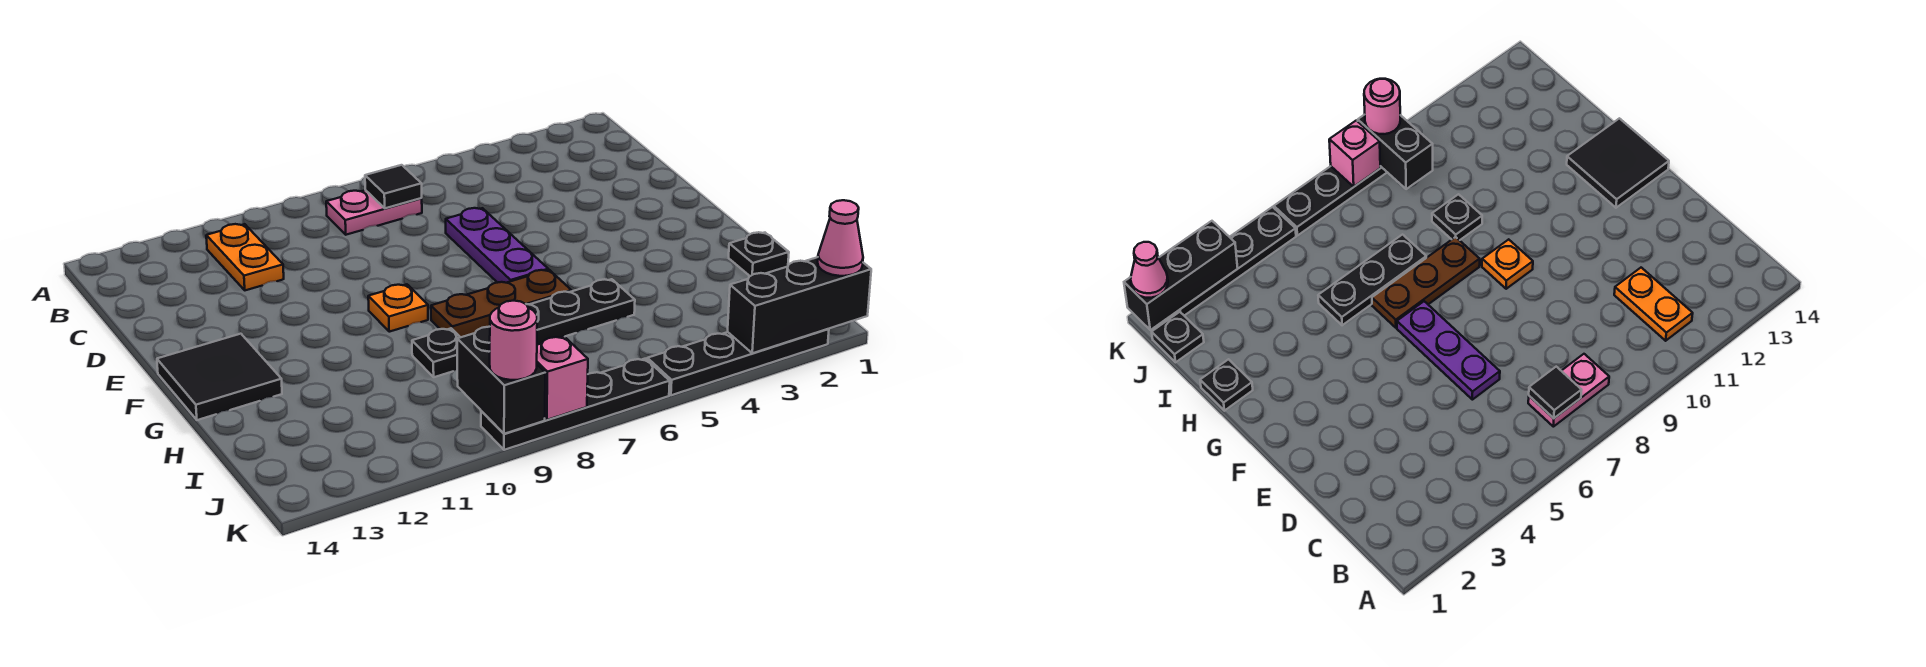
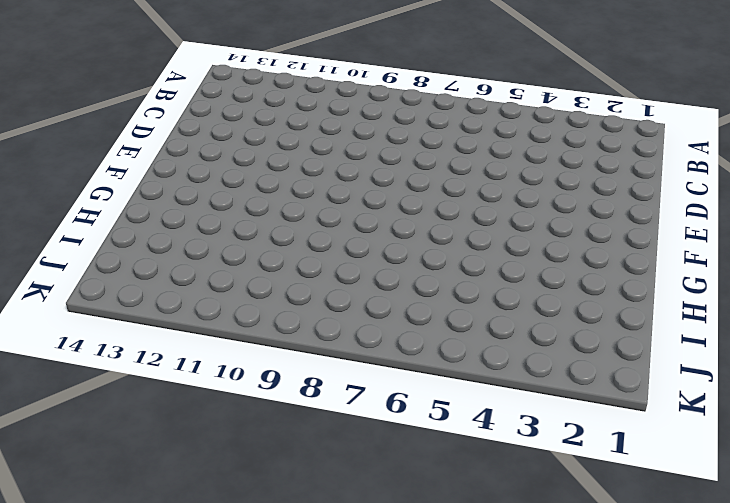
none -> pink 1x2 plate [326,190,422,235]
none -> orange 1x2 plate [206,224,284,290]
none -> purple 1x3 plate [446,208,548,283]

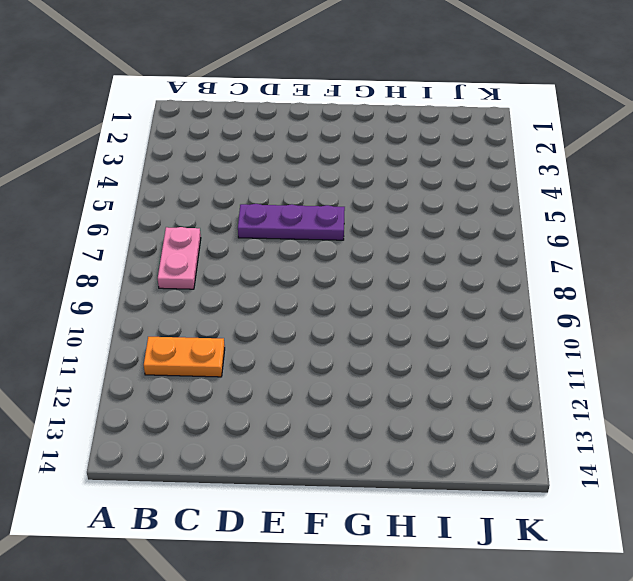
none -> orange 1x1 plate [368,284,428,332]
none -> black 2x2 tile [157,334,282,420]
none -> brown 1x3 plate [431,270,571,337]

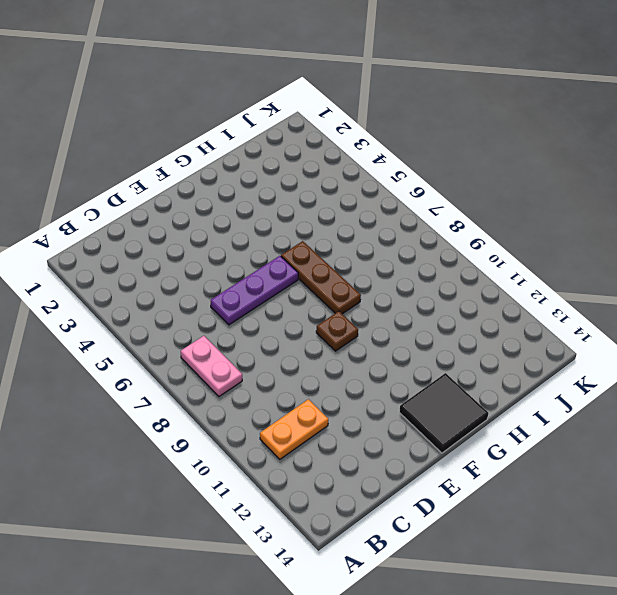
brown 1x1 plate [316,311,358,351] -> orange 1x1 plate [368,284,428,332]
none -> black 1x1 plate [729,232,789,276]
none -> black 1x3 plate [526,279,635,345]
none -> black 1x1 plate [412,328,460,377]

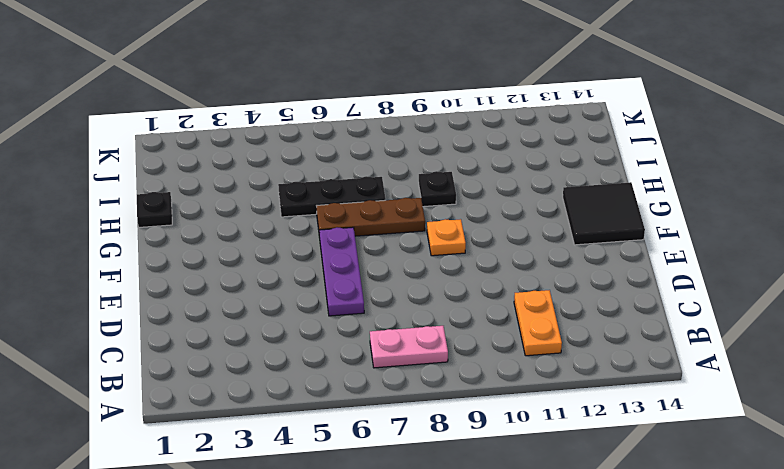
none -> black 1x1 plate [1152,312,1204,362]
none -> black 1x4 plate [647,329,829,395]
none -> black 1x4 plate [481,359,670,450]

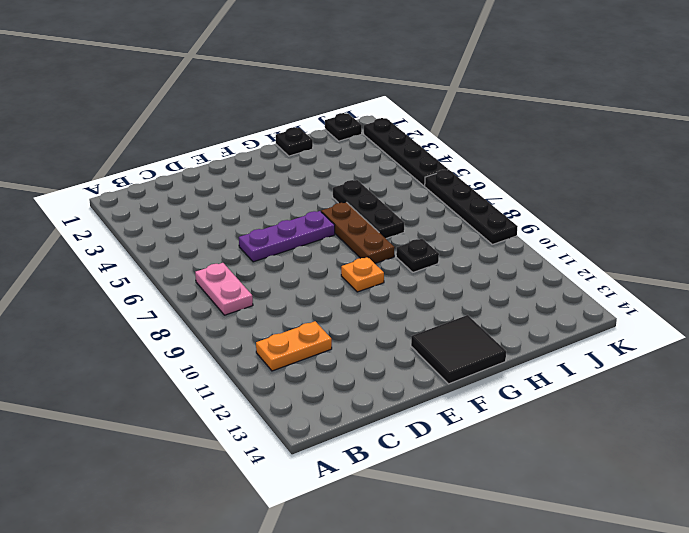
none -> black 1x1 tile [365,165,422,208]
none -> black 1x2 brick [457,327,545,434]
none -> black 1x3 brick [728,257,871,353]

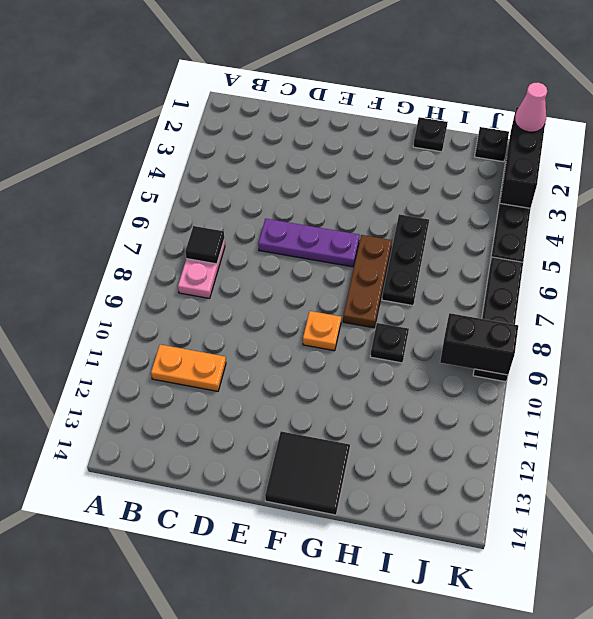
none -> pink 1x1 brick [537,337,588,420]
none -> pink 1x1 round brick [490,301,537,380]

